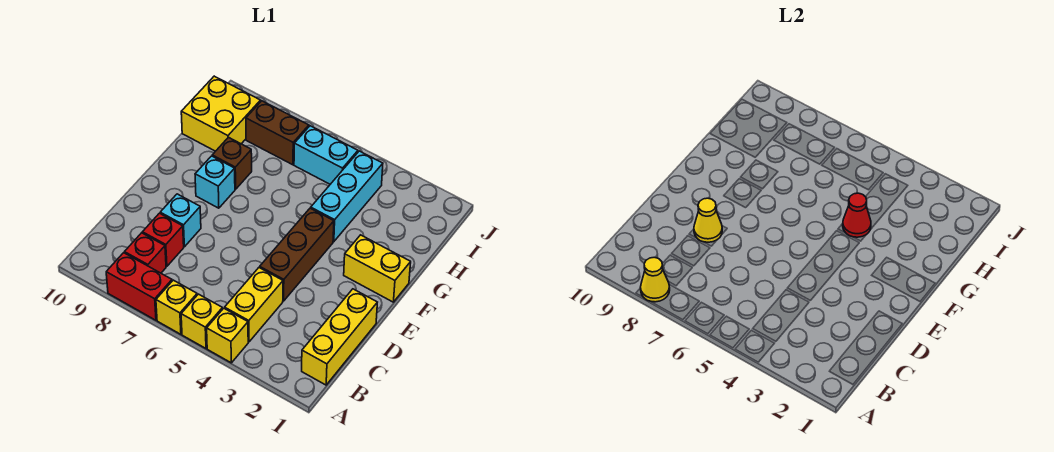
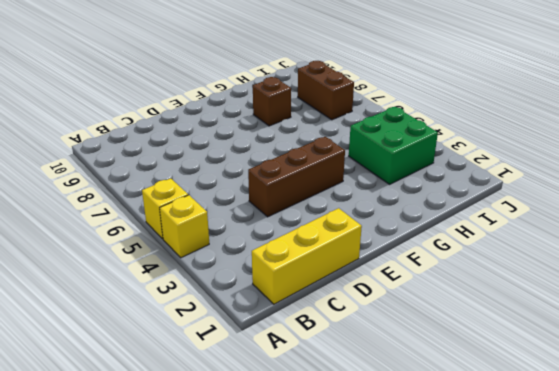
green 2x2 brick [349,107,438,184] -> cyan 1x3 brick [311,151,383,242]
none -> yellow 1x1 brick [156,280,197,334]
none -> red 1x2 brick [106,253,172,320]
none -> yellow 1x2 brick [225,268,283,342]

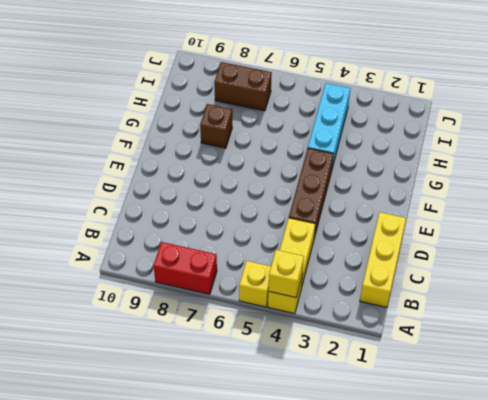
yellow 1x1 brick [268,250,304,297] -> yellow 1x1 brick moved to [156,280,197,334]
none -> red 1x1 brick [124,233,166,273]
none -> red 1x1 brick [142,213,184,266]
none -> cyan 1x1 brick [160,194,201,247]

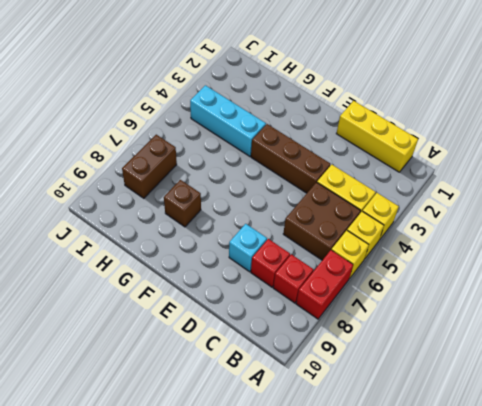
brown 2x2 brick [283,182,361,260] -> none
none -> yellow 1x2 brick [344,235,411,302]
none -> cyan 1x1 brick [195,156,235,208]
none -> yellow 2x2 brick [181,76,261,151]

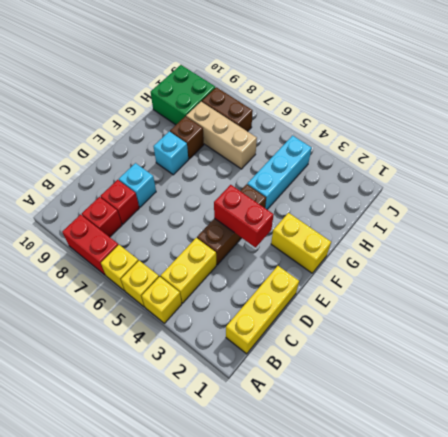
red 1x2 brick [214,185,274,247] -> none
tan 1x3 brick [186,102,257,169] -> none
green 2x2 brick [151,65,215,125] -> yellow 2x2 brick [181,76,261,151]
none -> cyan 1x2 brick [294,126,358,184]
none -> yellow 1x1 cone [641,257,670,302]
none -> yellow 1x1 cone [694,198,722,242]

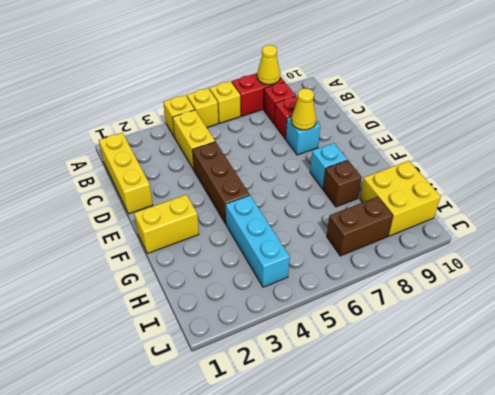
none -> cyan 1x2 brick [294,126,358,184]
none -> red 1x1 cone [843,193,871,237]

